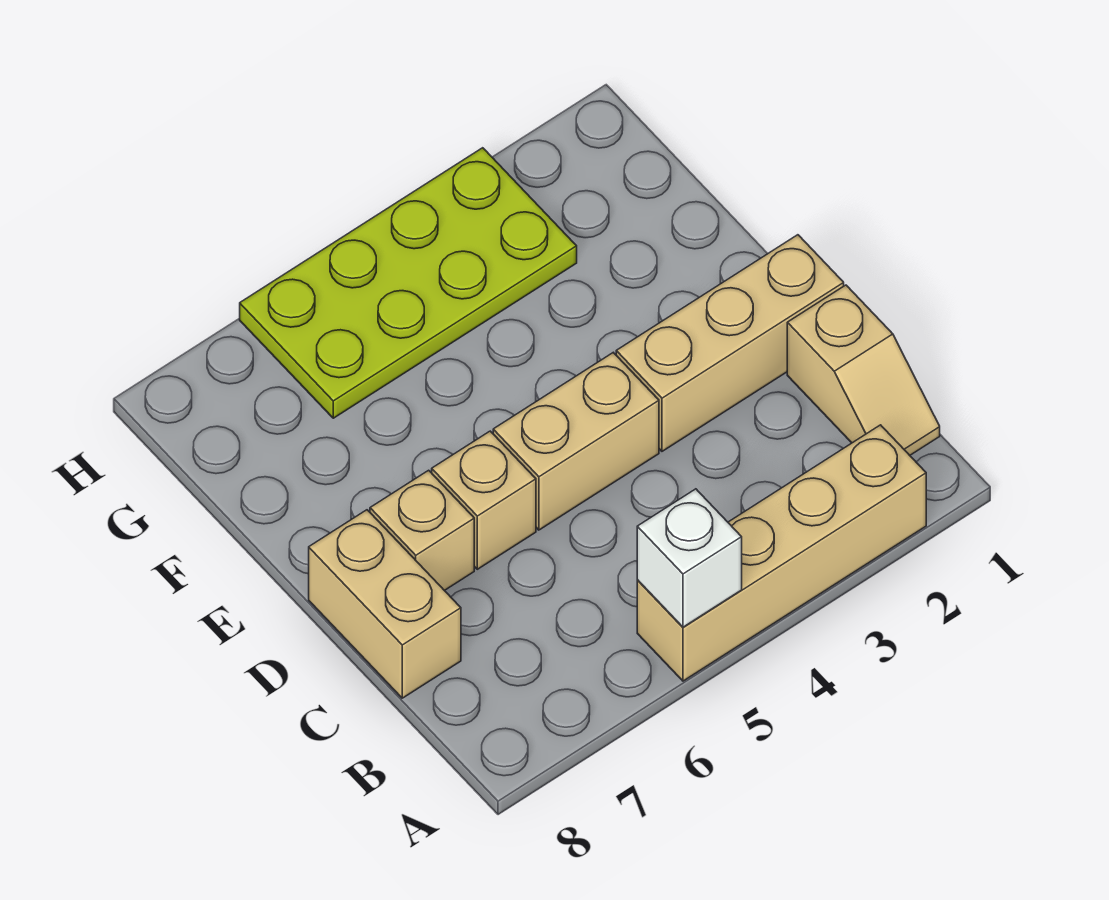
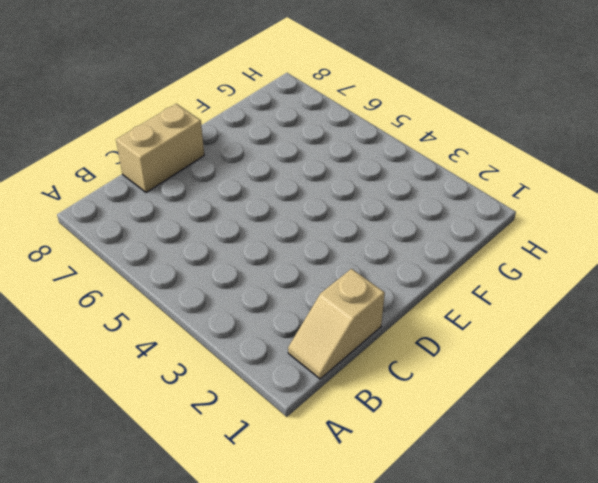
none -> tan 1x4 brick [637,425,926,681]
none -> tan 1x3 brick [616,235,844,451]

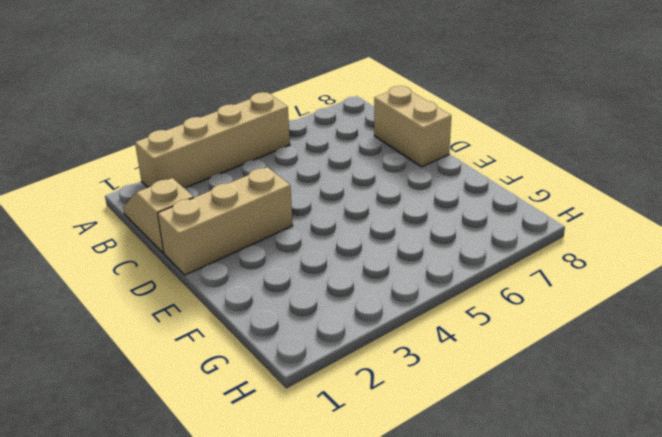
none -> tan 1x2 brick [493,353,659,530]
none -> tan 1x1 brick [432,431,536,569]

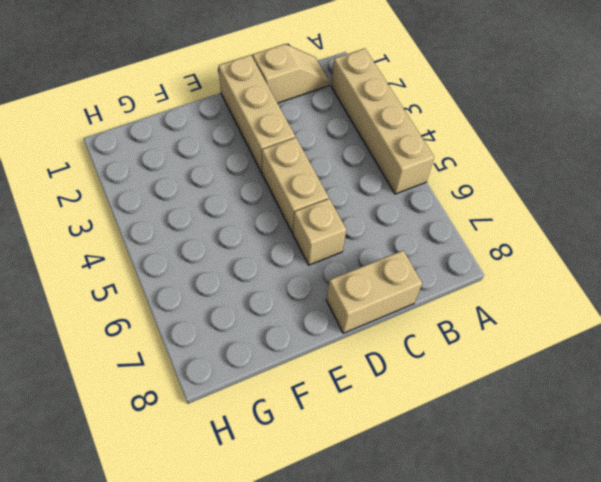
none -> tan 1x1 brick [370,470,474,591]
none -> lime 2x4 plate [240,148,577,418]

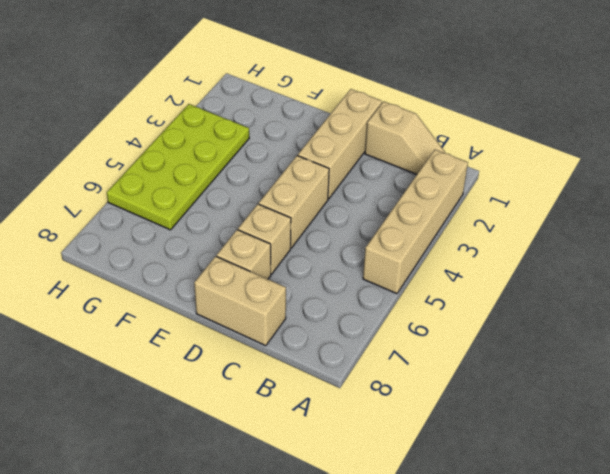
none -> white 1x1 brick [637,489,742,627]

